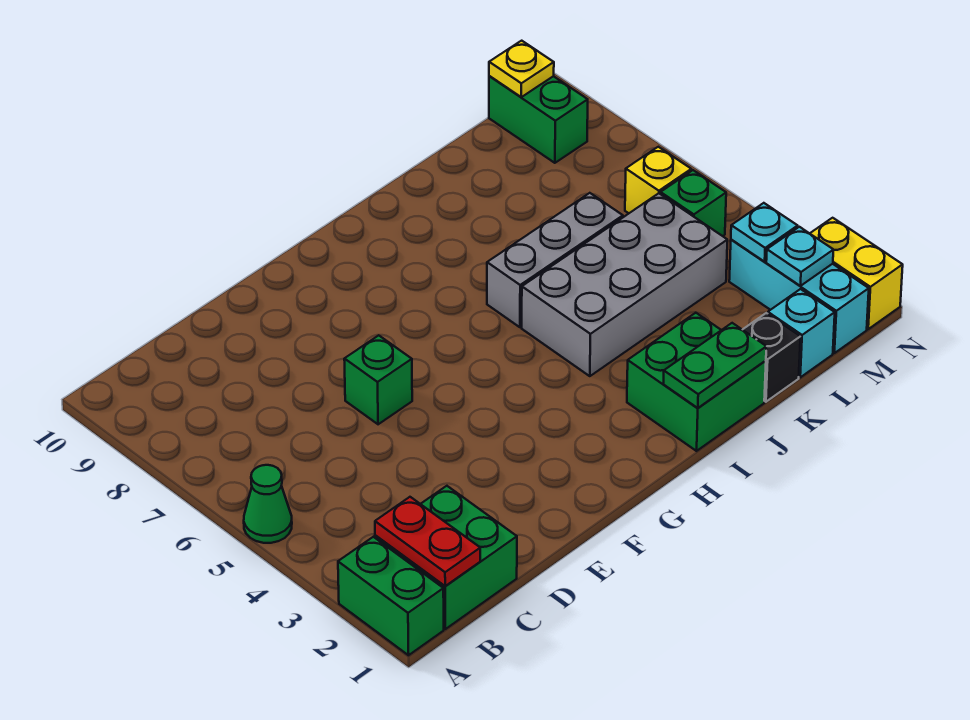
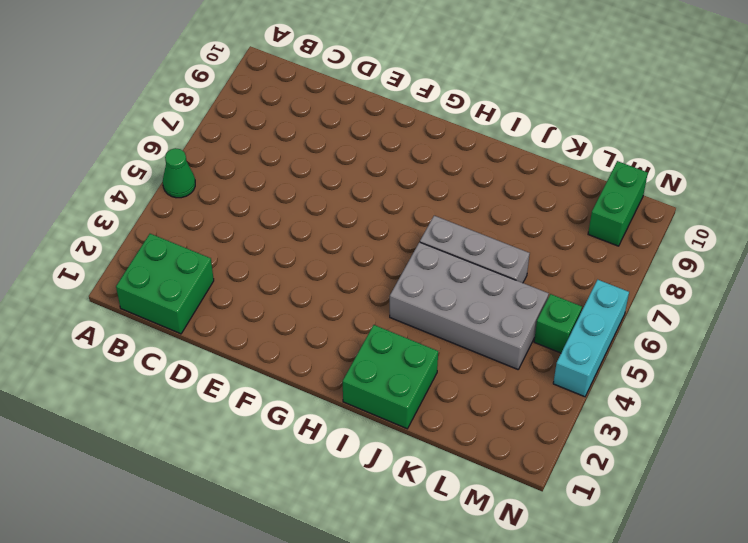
cyan 1x3 brick [553,280,629,397] -> cyan 1x3 brick moved to [729,240,869,353]
none -> green 1x2 brick [338,537,444,655]
none -> green 1x1 brick [344,335,412,424]
none -> black 1x1 brick [743,313,800,402]

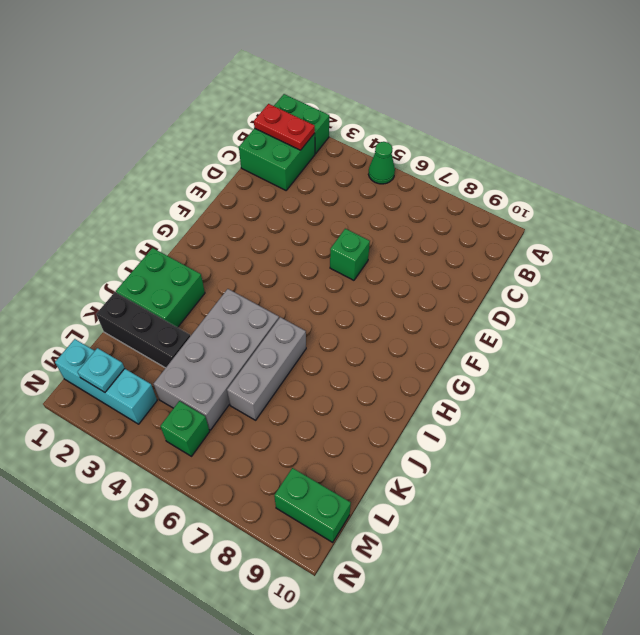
black 1x3 brick [96,292,190,368] -> black 1x1 brick [743,313,800,402]
none -> cyan 1x1 brick [768,289,835,377]
none -> yellow 1x1 brick [625,147,691,213]
none -> yellow 1x2 brick [810,218,903,329]

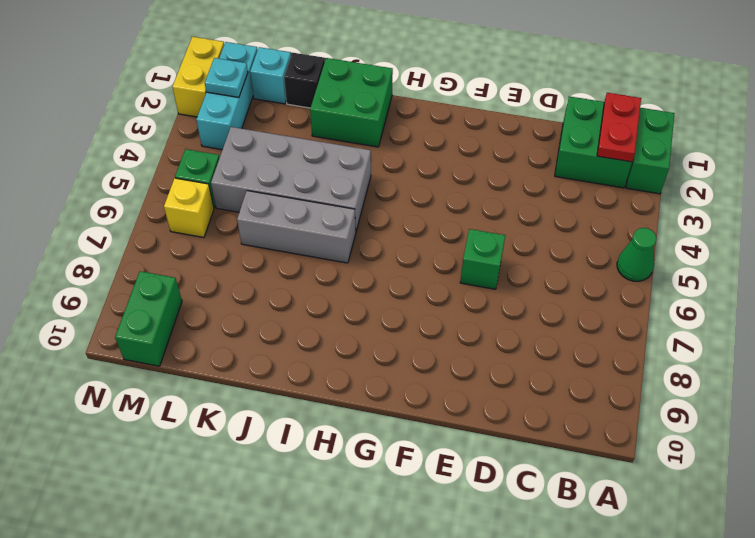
none -> green 1x2 plate [664,323,767,408]
none -> cyan 1x1 plate [731,203,798,262]
none -> yellow 1x1 plate [489,41,554,97]

